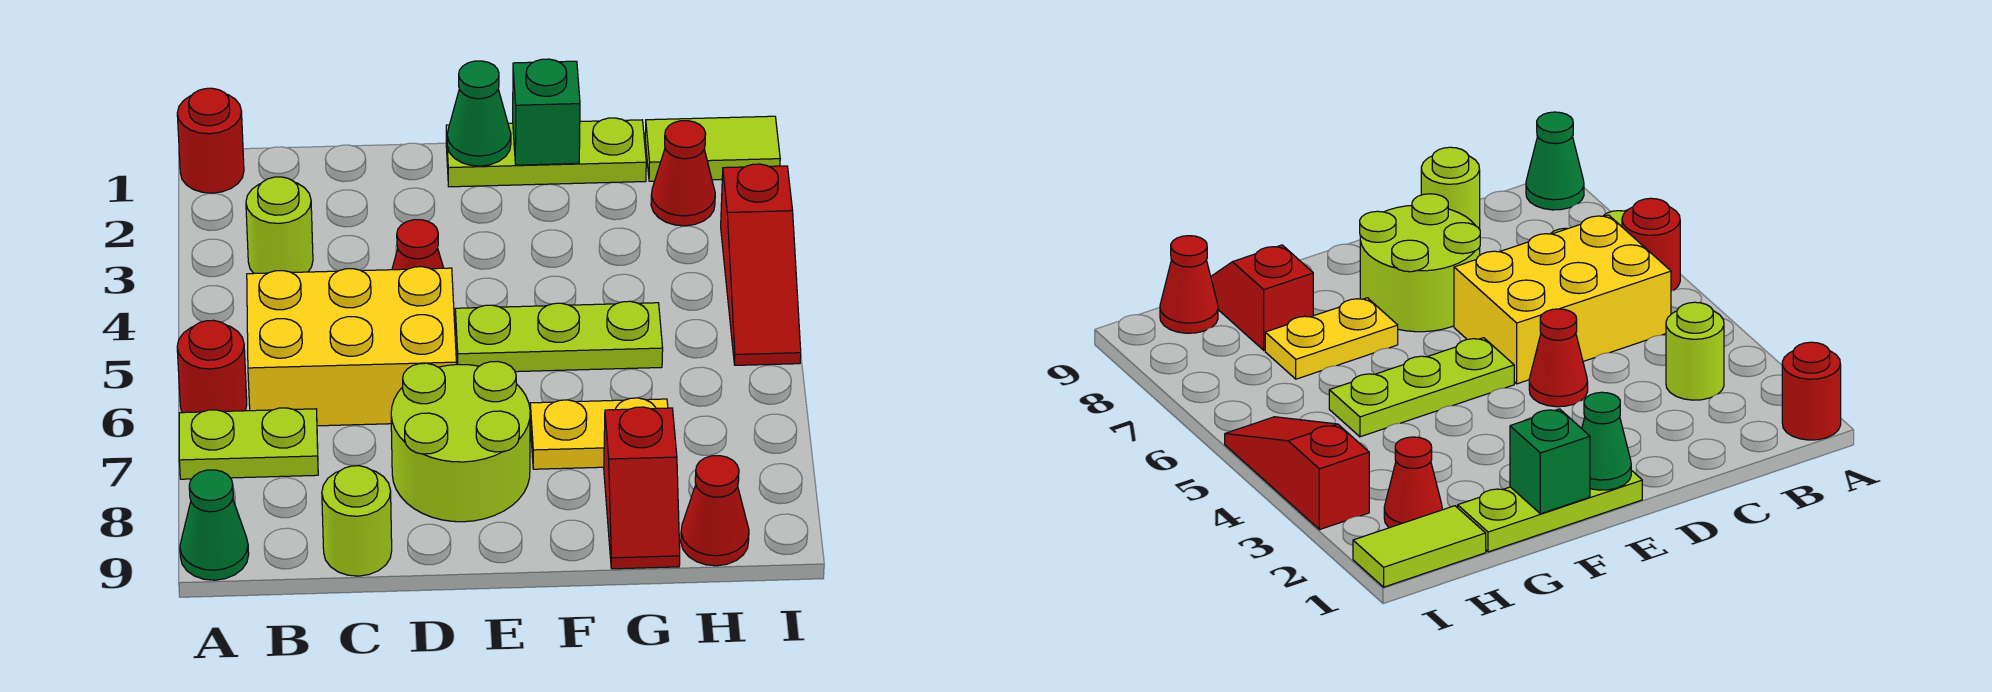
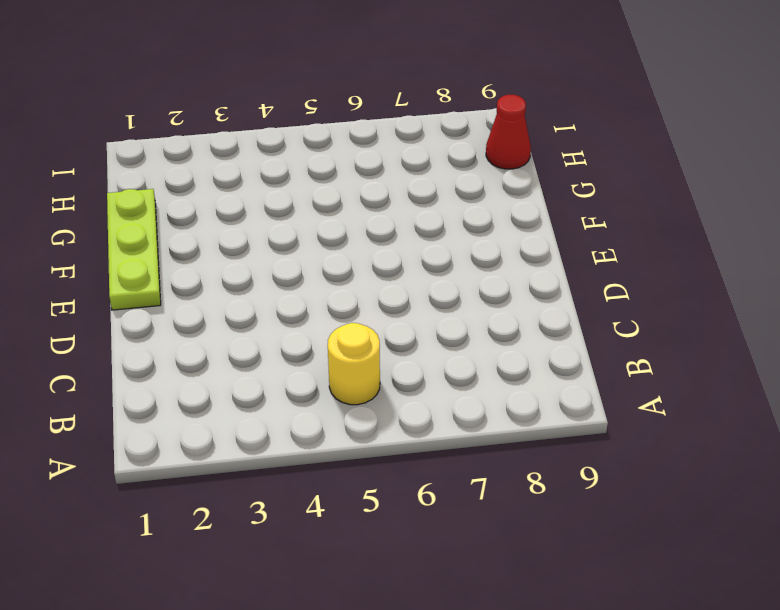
yellow 1x1 round brick [328,323,380,405] -> yellow 2x3 brick [247,267,457,426]
none -> red 1x1 round brick [177,88,244,193]
none -> red 1x1 round brick [177,320,247,413]
none -> lime 1x2 plate [179,408,318,479]

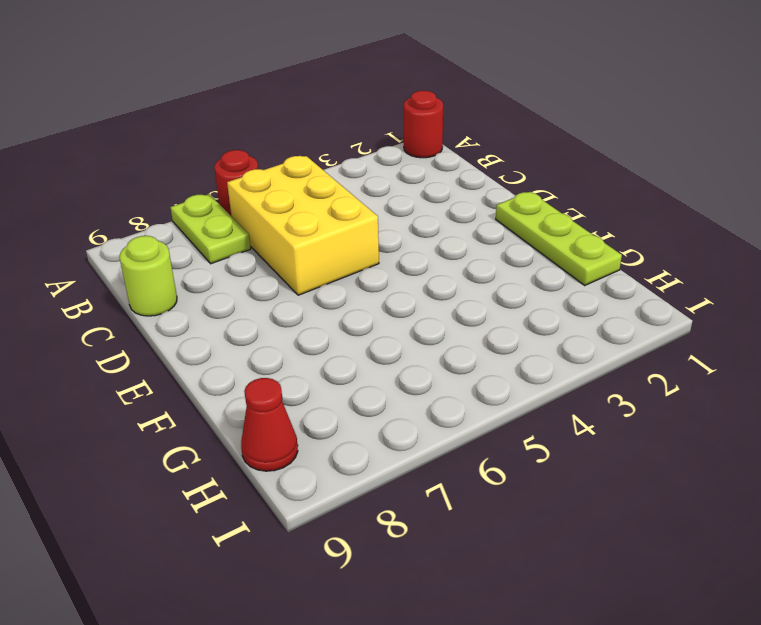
none -> green 1x1 cone [180,470,249,580]
none -> lime 1x1 round brick [246,177,313,273]
none -> red 1x1 cone [392,220,443,270]

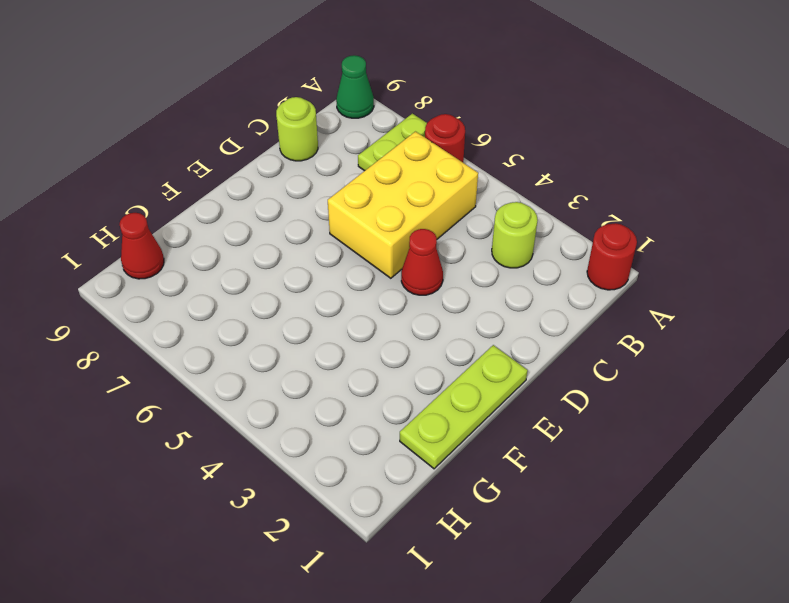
none -> lime 2x2 round brick [391,361,530,522]
none -> lime 1x3 plate [455,301,663,372]
none -> yellow 1x2 plate [530,398,668,469]

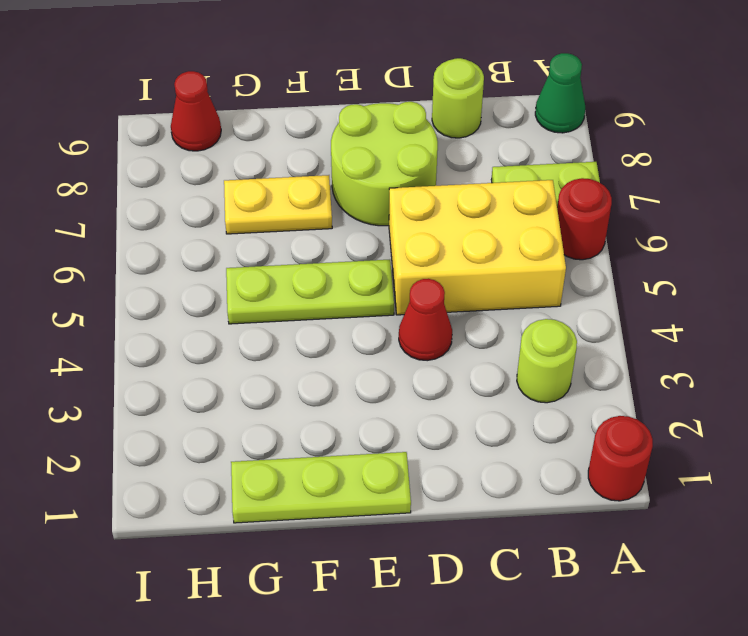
none -> red 1x2 slope [604,407,680,569]
none -> lime 1x2 tile [645,116,780,181]
none -> red 1x1 cone [651,121,715,226]

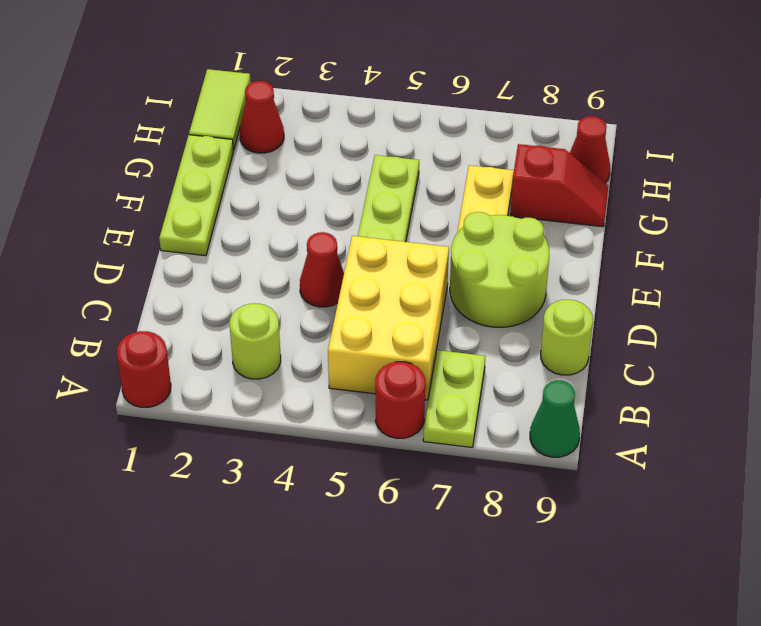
none -> red 1x3 slope [721,164,801,365]
none -> green 1x1 cone [447,61,511,166]
none -> green 1x1 brick [513,59,580,165]

